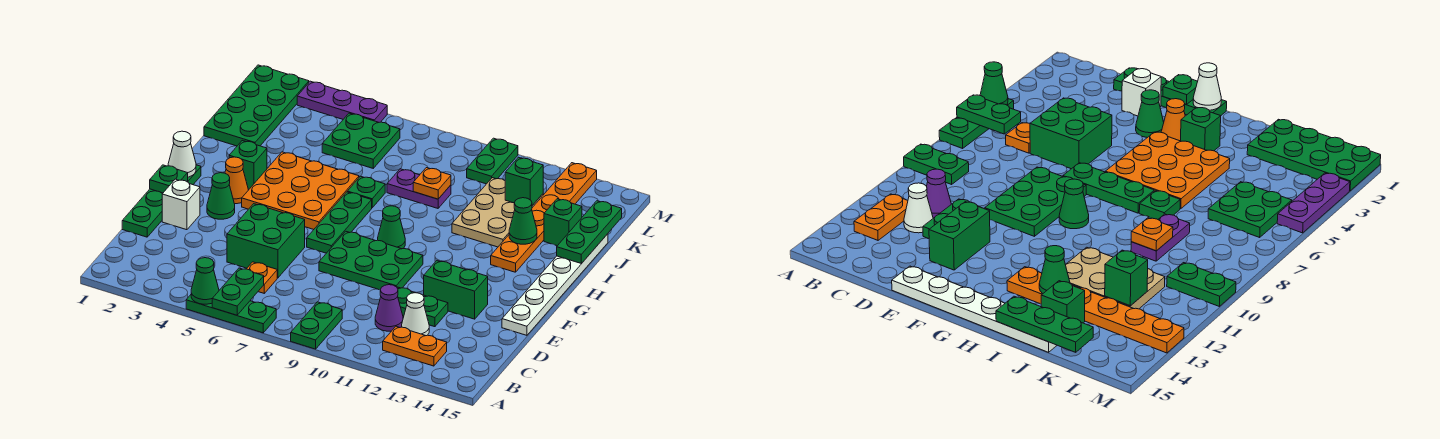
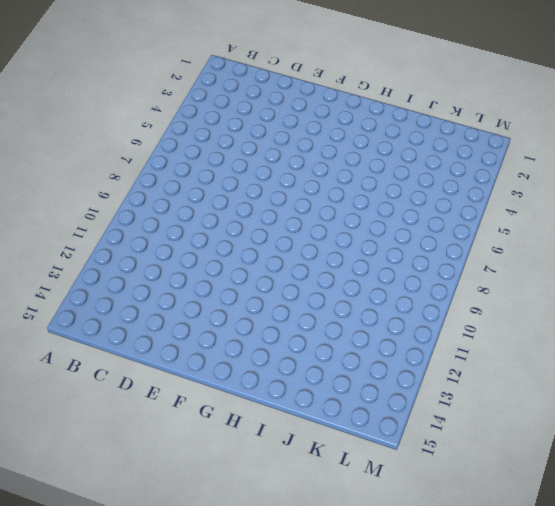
none -> green 1x3 plate [186,295,276,333]
none -> green 1x2 plate [291,302,342,349]
none -> orange 1x2 plate [383,326,447,366]
none -> orange 1x1 plate [247,262,277,293]

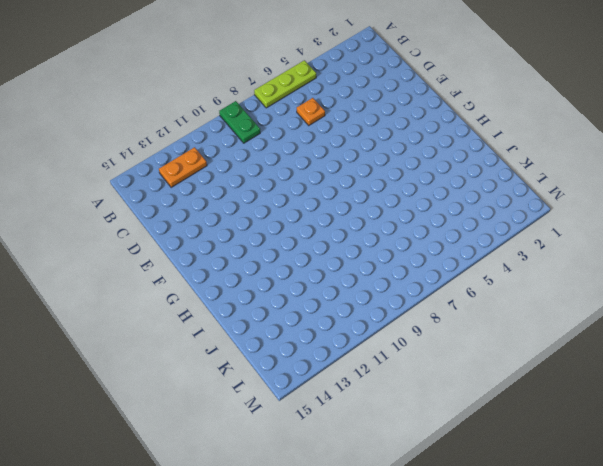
lime 1x3 plate [254,60,316,108] -> green 1x3 plate [186,295,276,333]
none -> purple 1x1 cone [375,285,403,331]
none -> white 1x1 cone [402,293,429,336]
none -> green 1x4 plate [122,165,201,237]
none -> green 2x2 brick [227,204,305,278]

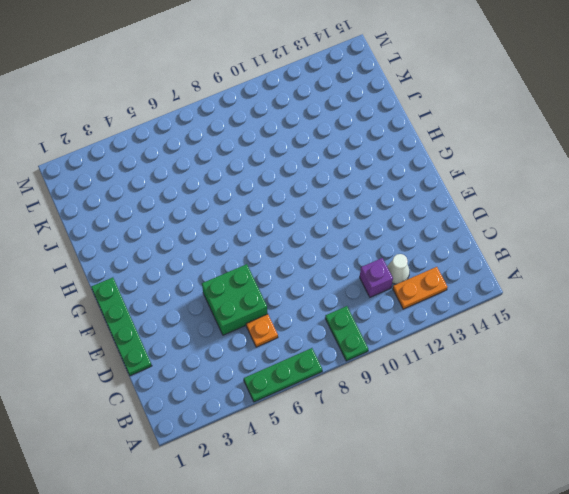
purple 1x1 brick [360,258,393,297] -> purple 1x1 cone [375,285,403,331]
none -> green 1x2 plate [397,287,448,327]
none -> white 1x1 brick [162,179,200,230]
none -> green 2x3 plate [319,231,423,290]
none -> green 1x2 brick [424,261,488,319]

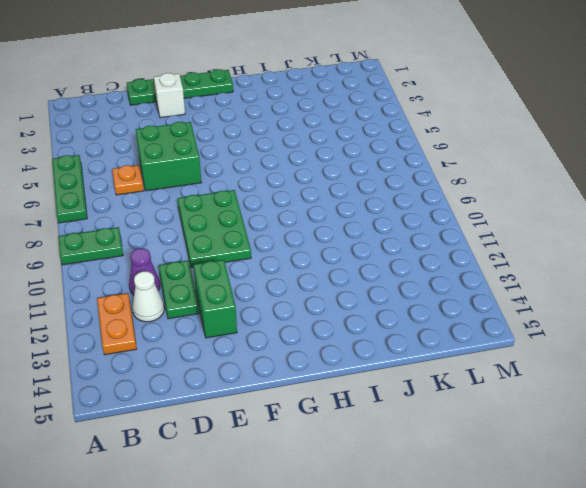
none -> white 1x6 plate [502,234,608,335]
none -> green 1x1 cone [207,173,235,219]
none -> green 1x3 plate [307,192,372,253]
none -> orange 1x1 cone [225,157,248,204]

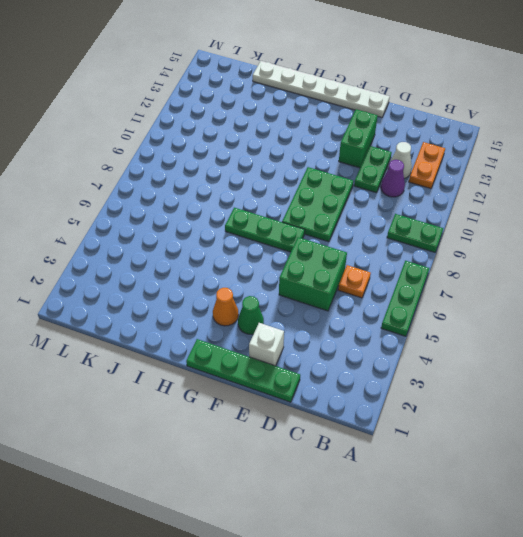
none -> orange 3x3 plate [242,152,359,229]
none -> green 1x1 cone [378,206,405,249]
none -> green 1x1 brick [229,141,267,189]
none -> orange 1x6 plate [491,163,597,272]

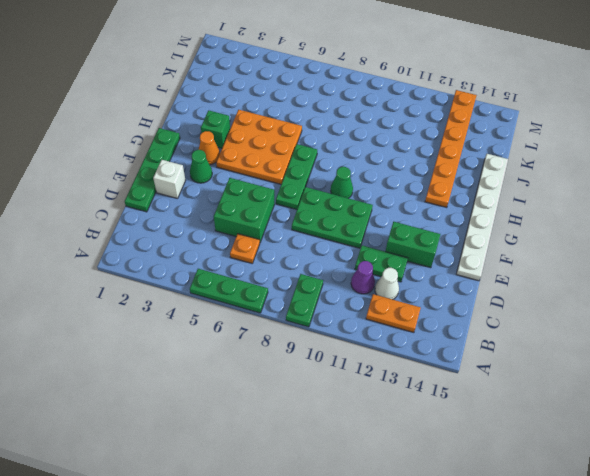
none -> green 1x1 plate [347,176,385,208]
none -> tan 2x3 plate [452,178,543,247]
none -> green 2x4 plate [204,65,309,146]
none -> purple 1x2 plate [387,169,451,208]

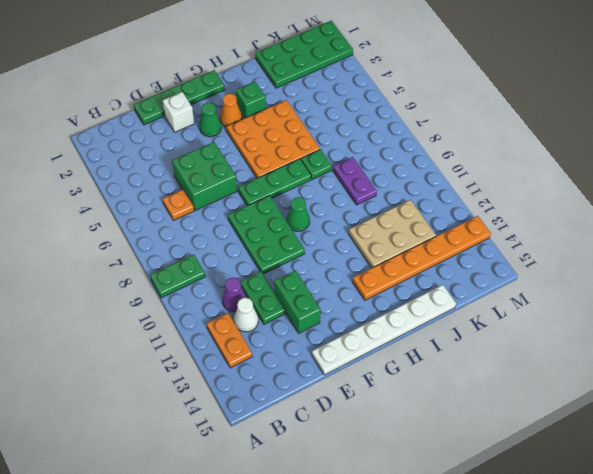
none -> green 1x3 plate [186,295,276,333]
none -> green 1x1 brick [544,199,582,246]
none -> green 2x2 plate [322,113,400,168]
none -> green 1x2 plate [467,138,518,184]

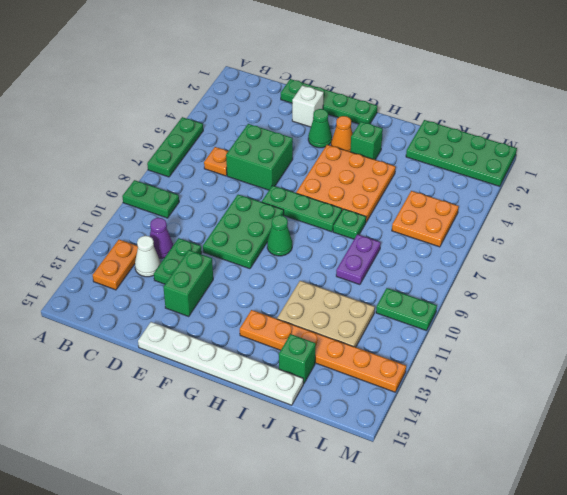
orange 2x2 plate [392,191,459,247] -> green 2x2 plate [322,113,400,168]
none -> purple 1x3 plate [297,81,387,122]
none -> green 1x1 cone [191,258,219,304]
none -> green 1x2 plate [212,268,264,315]
none -> green 1x1 plate [150,165,188,193]

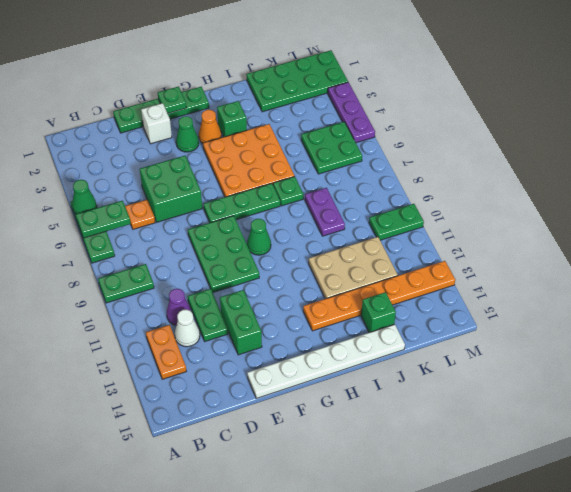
none -> white 1x1 cone [168,131,196,177]
none -> green 1x1 cone [509,198,537,244]
none -> green 1x3 plate [557,201,622,264]
none -> orange 1x1 plate [413,168,451,199]

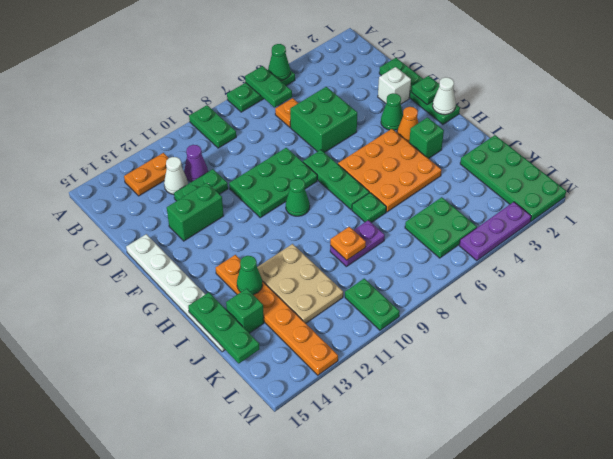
none -> green 1x1 brick [505,157,543,205]

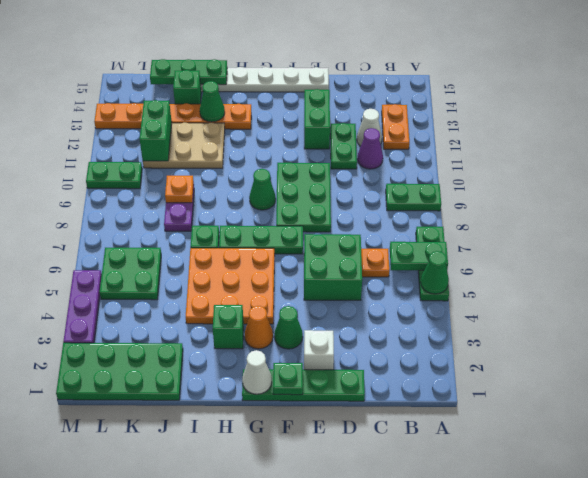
green 1x2 brick [140,100,172,161] -> green 1x1 brick [505,157,543,205]

